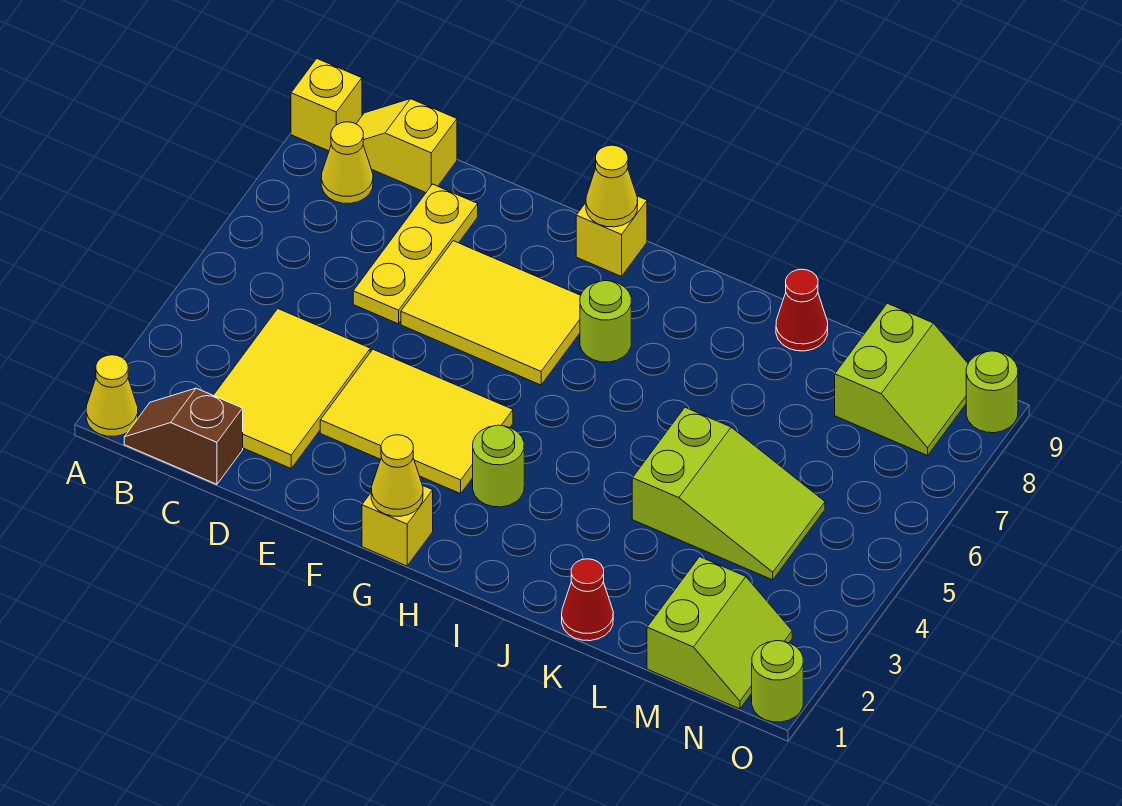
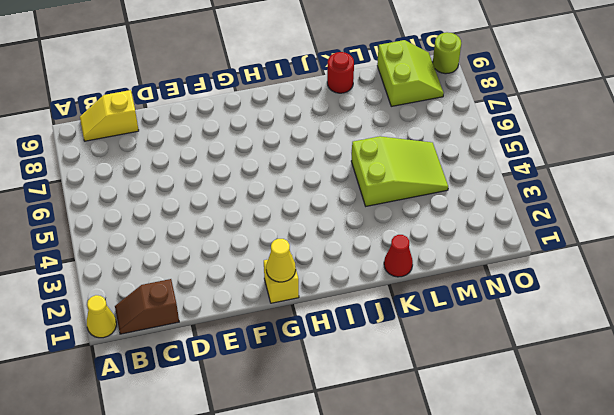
red 1x1 round brick [327,52,354,93] -> red 1x1 cone [776,269,828,351]
none -> yellow 1x1 brick [291,59,362,151]
none -> yellow 1x1 cone [321,122,373,204]
none -> yellow 2x3 tile [213,309,370,468]

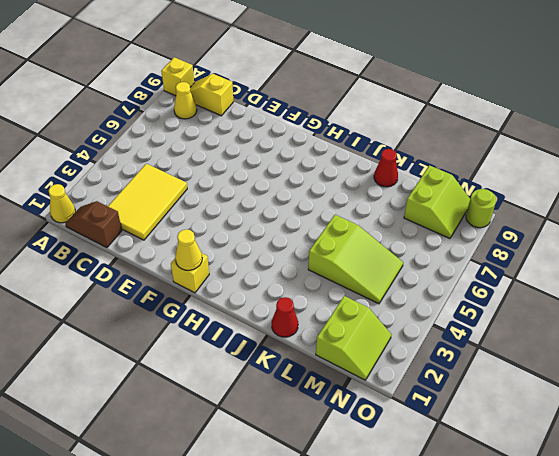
none -> yellow 1x3 plate [353,184,478,324]
none -> yellow 2x3 tile [320,350,513,494]
none -> yellow 2x3 tile [401,241,581,385]

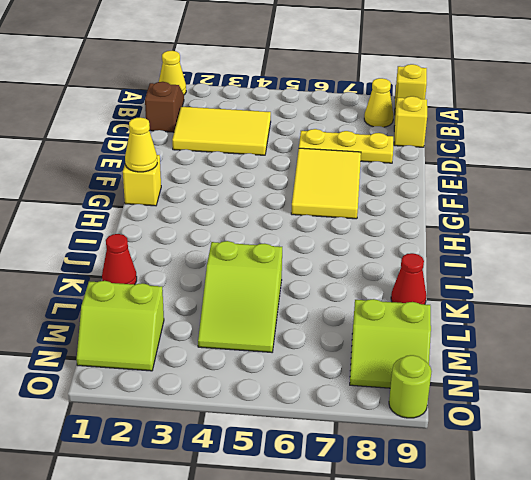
none -> yellow 2x3 tile [320,350,513,494]
none -> yellow 1x1 brick [576,196,647,276]
none -> lime 1x1 round brick [473,425,524,507]

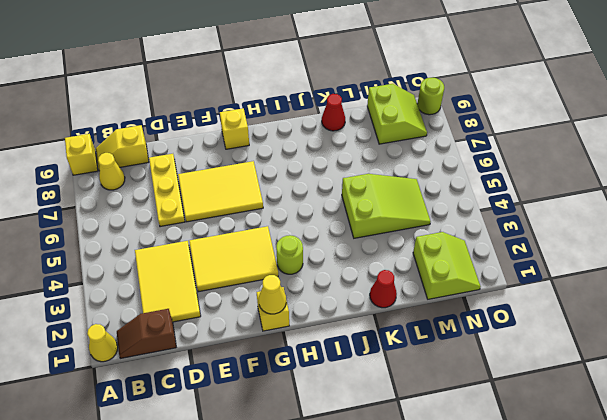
none -> lime 1x1 round brick [580,281,631,362]
none -> lime 1x1 round brick [752,641,803,722]
none -> yellow 1x1 cone [586,145,638,227]

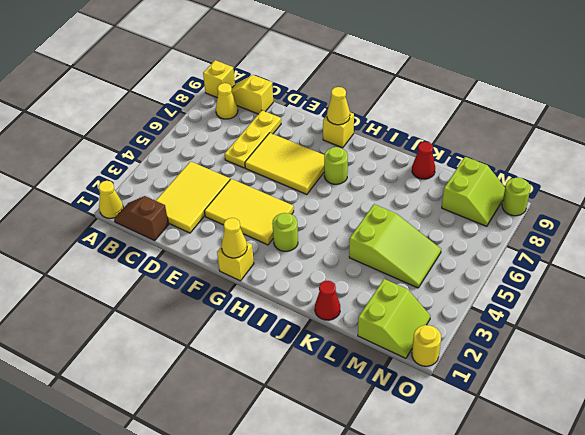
yellow 1x1 round brick [412,325,441,366] -> lime 1x1 round brick [752,641,803,722]

